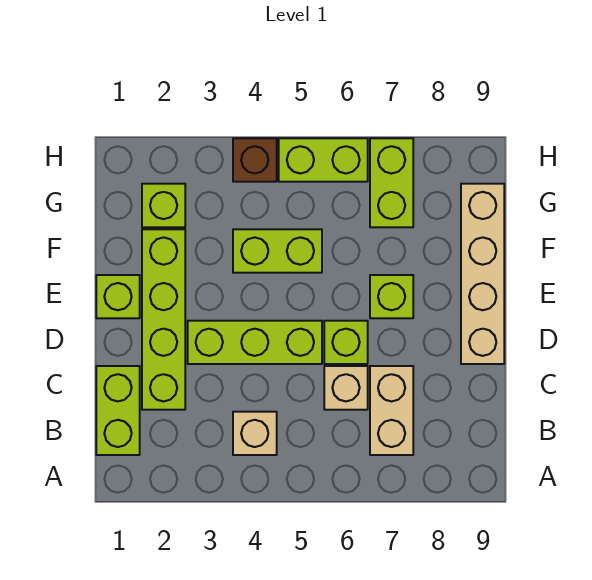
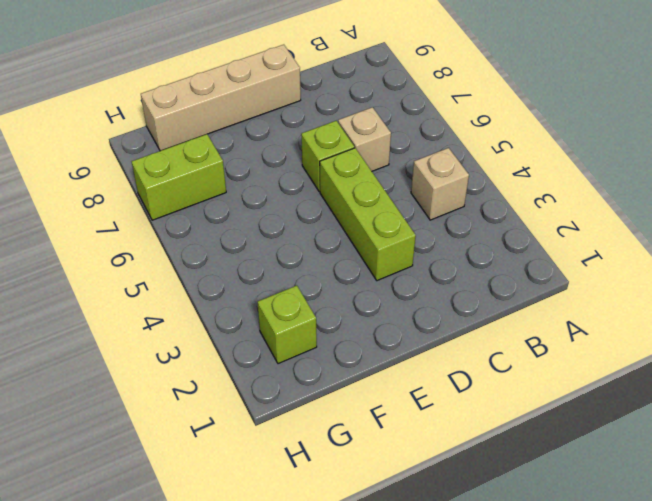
none -> lime 1x2 brick [96,366,140,455]
none -> tan 1x2 brick [370,366,413,455]
none -> lime 1x4 brick [142,229,185,410]

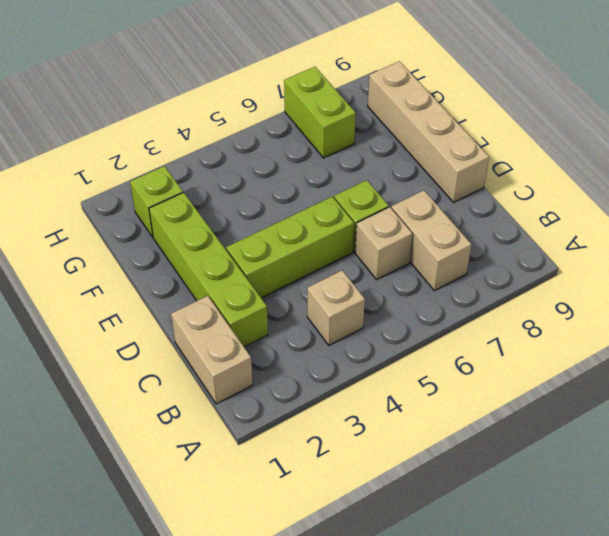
tan 1x2 brick [171,296,253,404] -> lime 1x2 brick [96,366,140,455]
none -> lime 1x1 brick [96,275,140,318]
none -> lime 1x1 brick [370,275,413,318]
none -> lime 1x2 brick [233,229,322,273]

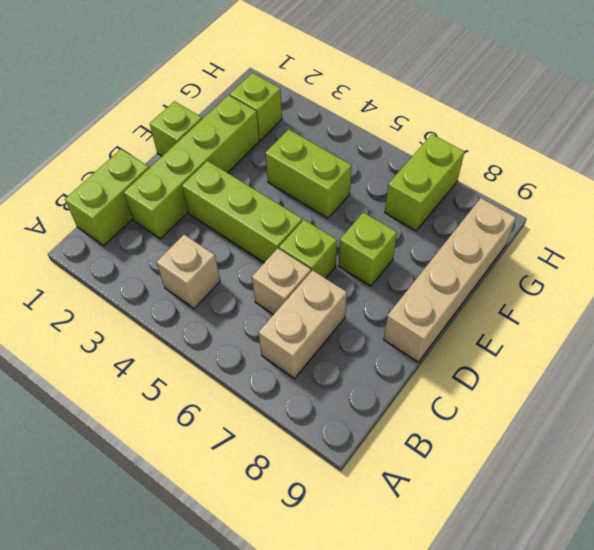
none -> brown 1x1 brick [233,138,277,182]
none -> lime 1x2 brick [279,138,368,182]

